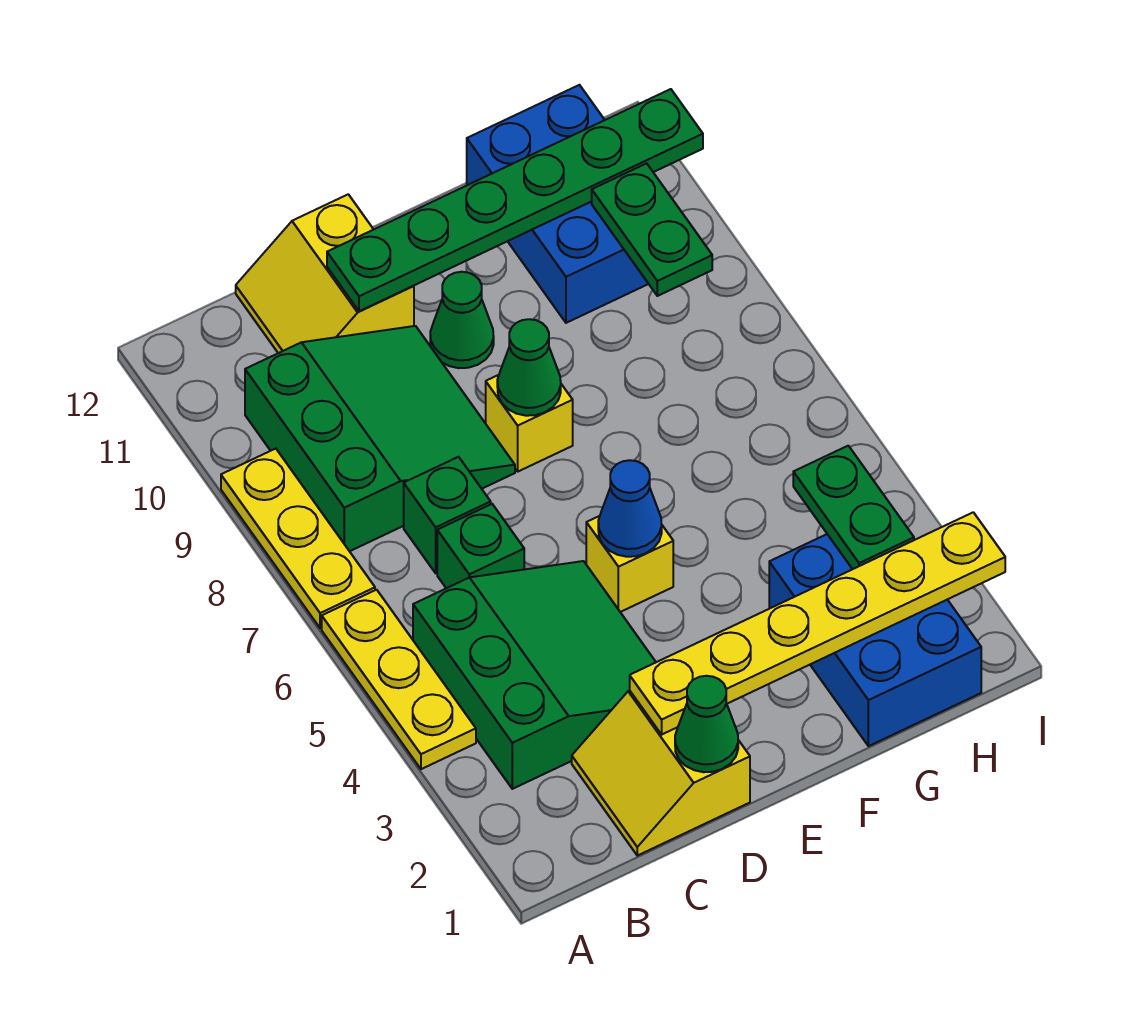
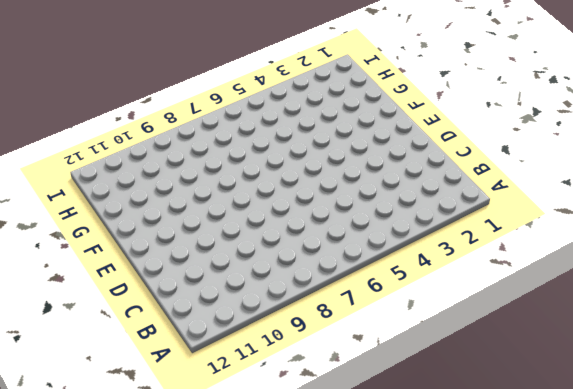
none -> yellow 1x3 plate [322,590,476,769]
none -> yellow 1x3 plate [221,449,375,628]
none -> green 3x3 slope [413,561,656,789]

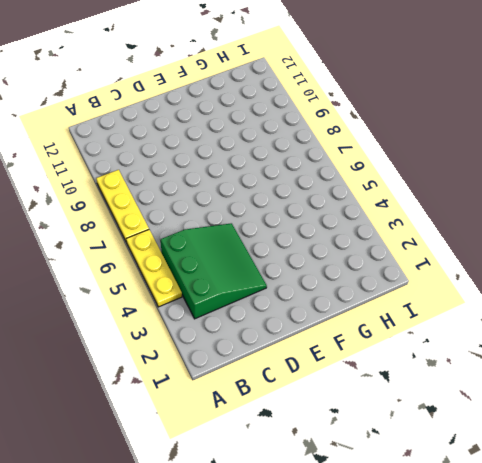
none -> green 3x3 slope [245,326,515,551]
none -> yellow 2x2 slope [572,691,750,856]
none -> green 1x1 brick [437,504,524,588]

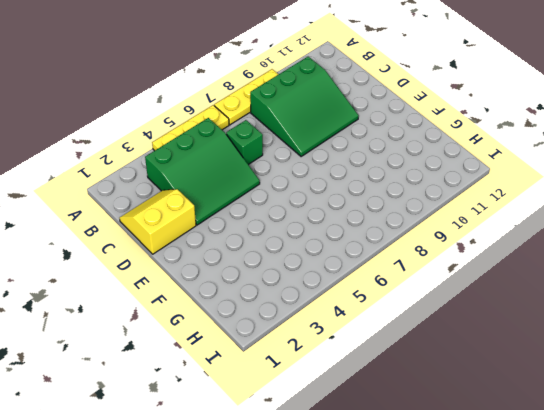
none -> green 1x1 brick [404,457,491,573]
none -> yellow 2x2 slope [236,194,414,353]
none -> yellow 1x1 brick [586,516,673,612]

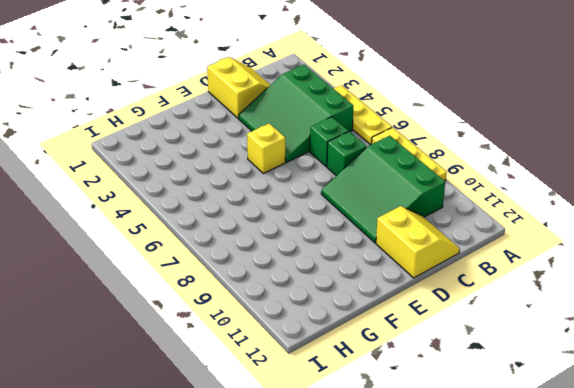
none -> yellow 1x1 brick [486,375,573,471]
none -> green 1x1 cone [430,272,494,368]
none -> blue 2x3 brick [769,534,981,746]

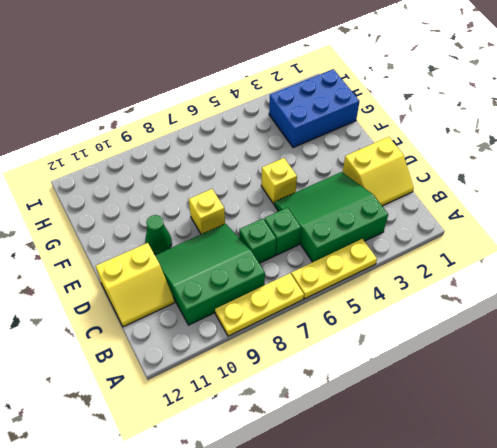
none -> blue 2x3 brick [467,85,648,323]
none -> green 1x1 cone [675,676,738,772]
none -> yellow 1x6 plate [630,512,1005,734]

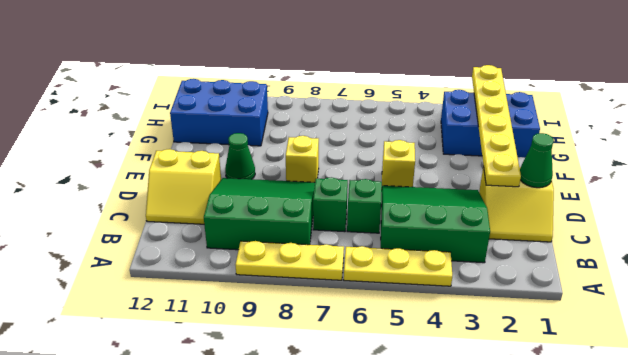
none -> green 1x6 plate [327,89,703,311]
none -> blue 1x1 cone [598,460,662,557]
none -> green 1x1 cone [497,319,561,416]

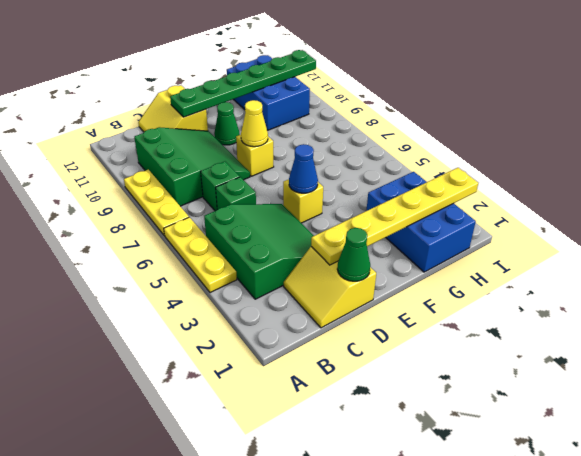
yellow 1x1 cone [241,100,268,147] -> green 1x1 cone [497,319,561,416]
none -> green 1x2 plate [793,446,914,569]
none -> green 1x2 plate [592,163,712,296]

